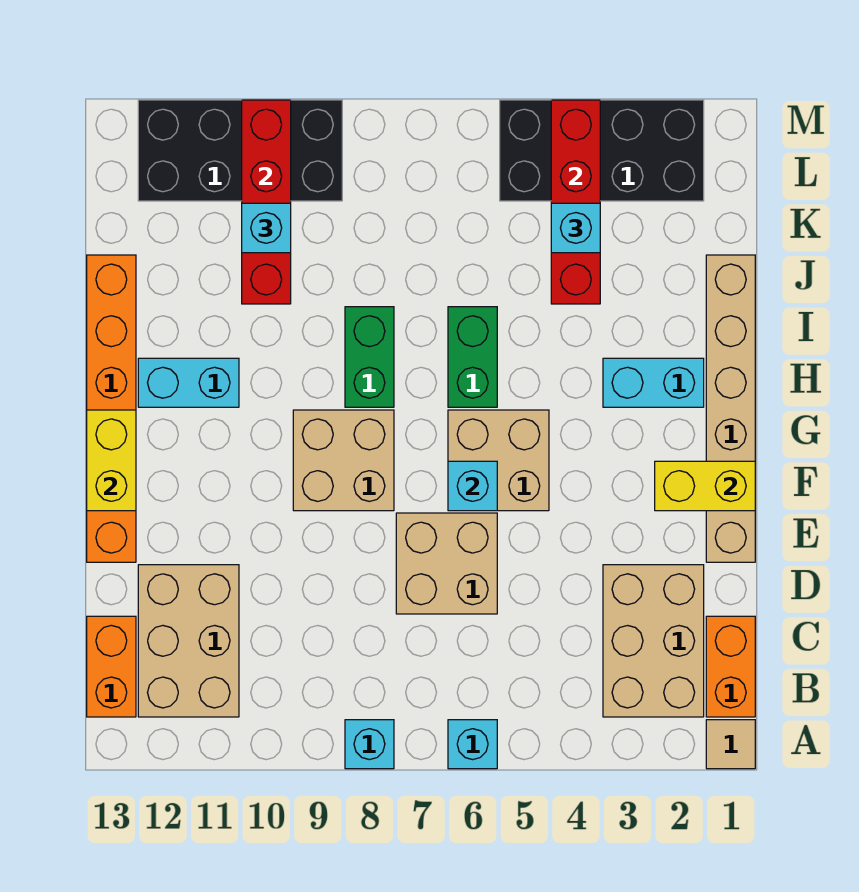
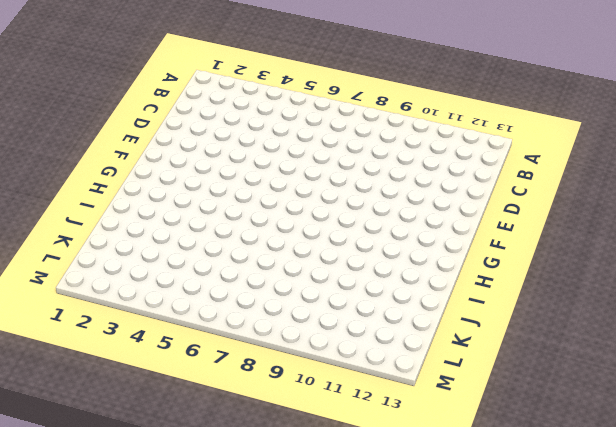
none -> tan 1x1 tile [706,720,755,769]
none -> cyan 1x1 brick [448,720,497,769]
none -> cyan 1x1 brick [345,720,394,769]

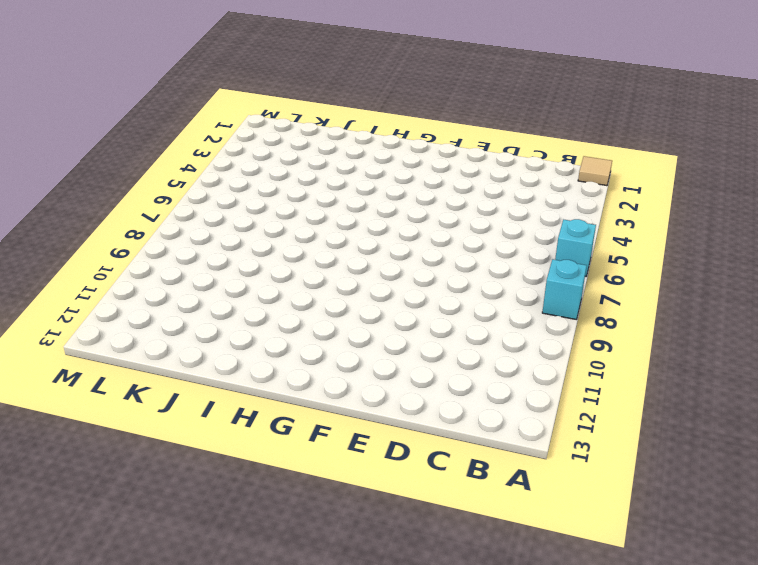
none -> orange 1x2 brick [706,616,755,717]
none -> tan 2x3 brick [603,565,704,717]
none -> tan 2x3 brick [138,565,239,717]

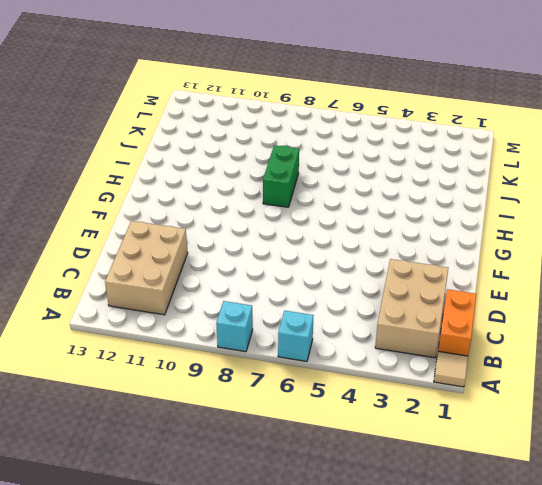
none -> orange 1x2 brick [87,616,136,717]
none -> tan 2x2 brick [396,513,497,614]
none -> tan 1x6 brick [706,255,755,562]

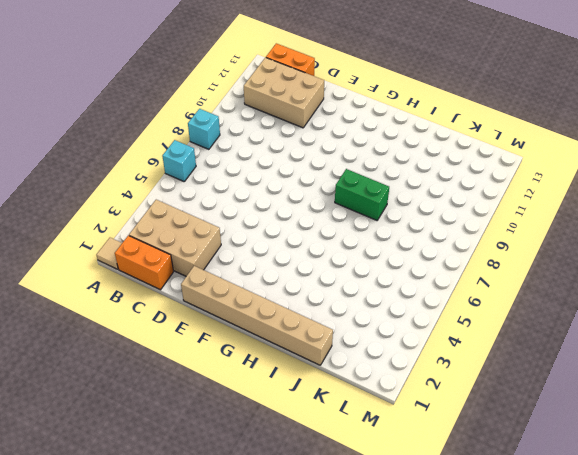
none -> tan 2x2 brick [396,513,497,614]
none -> orange 1x6 brick [87,255,136,562]
none -> tan 2x2 brick [448,410,549,511]

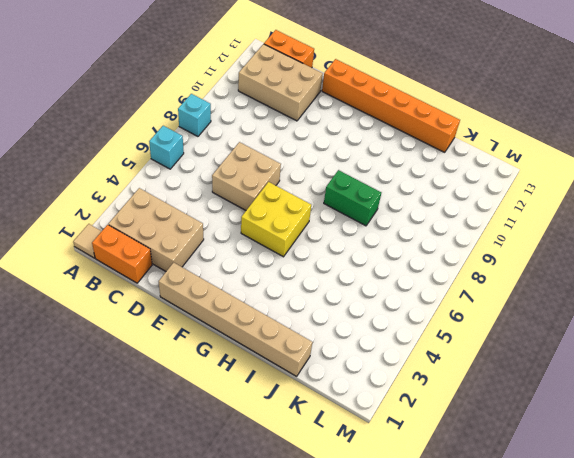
yellow 2x2 brick [241,182,311,257] -> tan 2x2 brick [448,410,549,511]
none -> tan 2x2 brick [293,410,394,511]
none -> cyan 1x2 brick [603,358,704,407]
none -> green 1x2 brick [448,307,497,407]

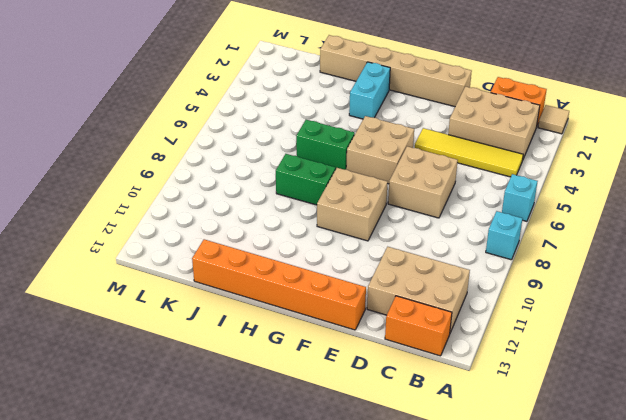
yellow 1x4 tile [415,128,523,177] -> none
none -> cyan 1x2 brick [138,358,239,407]
none -> black 2x4 brick [500,100,704,201]
none -> black 2x4 brick [138,100,342,201]

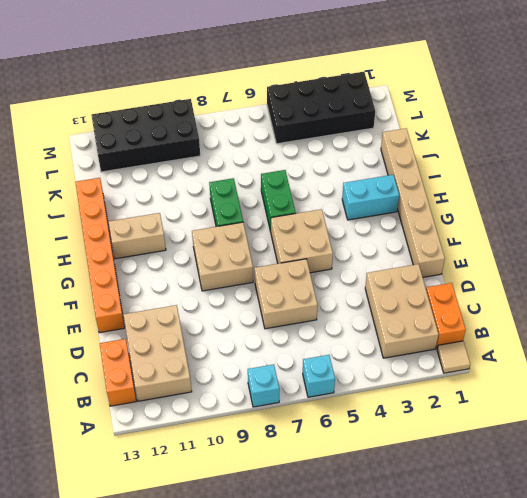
tan 1x2 brick [109,213,166,259] -> cyan 1x2 brick [138,358,239,407]
none -> yellow 1x2 brick [655,461,755,511]
none -> cyan 1x1 brick [448,461,497,511]
none -> yellow 1x2 brick [87,410,136,511]

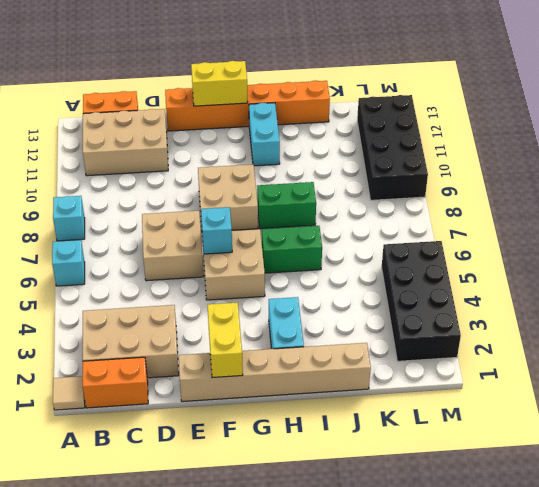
none -> red 1x4 brick [551,100,600,304]
none -> red 1x4 brick [242,100,291,304]
none -> cyan 1x1 brick [551,203,600,253]

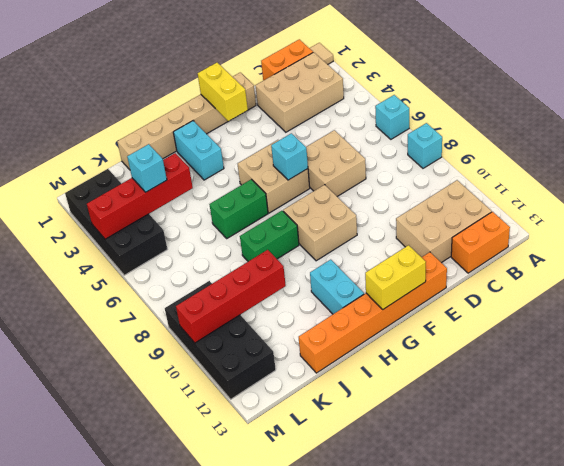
none -> cyan 1x1 brick [242,203,291,253]

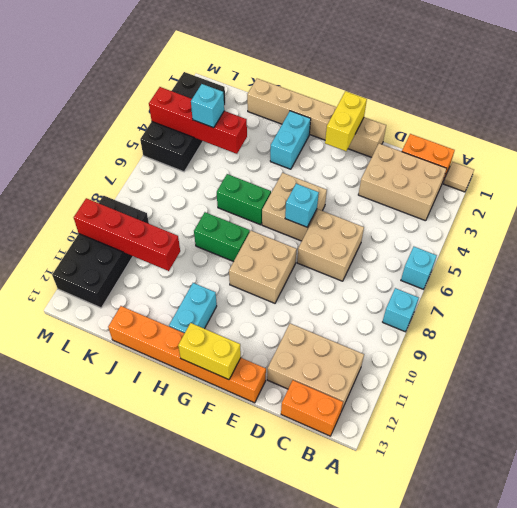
none -> cyan 1x1 brick [242,203,291,253]

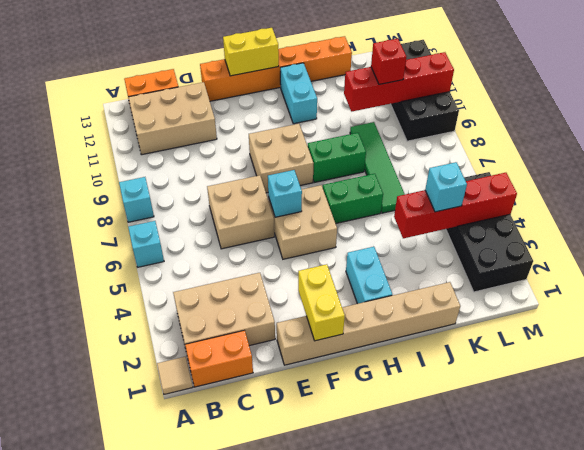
green 1x4 tile [350,122,405,213] -> none
red 1x1 brick [371,39,406,84] -> cyan 1x1 brick [242,203,291,253]

